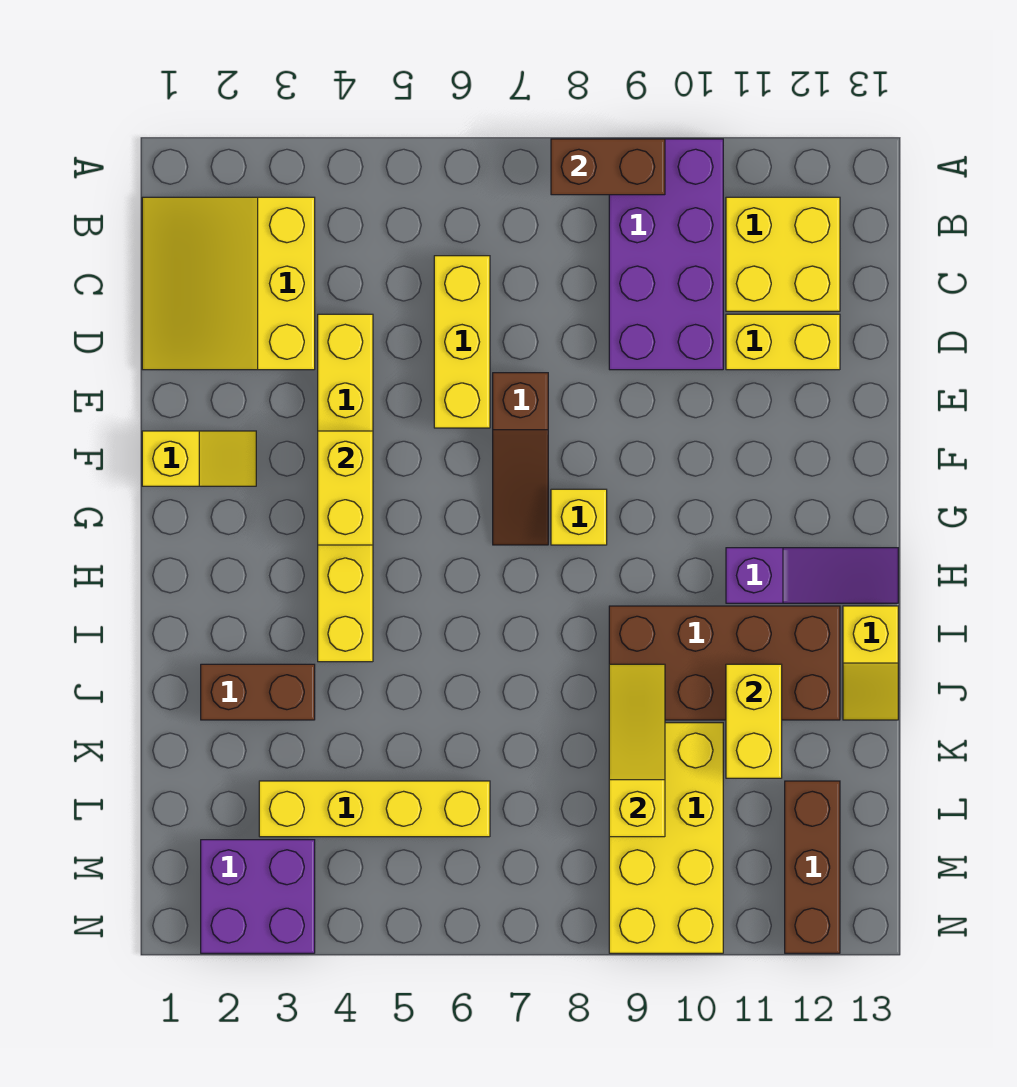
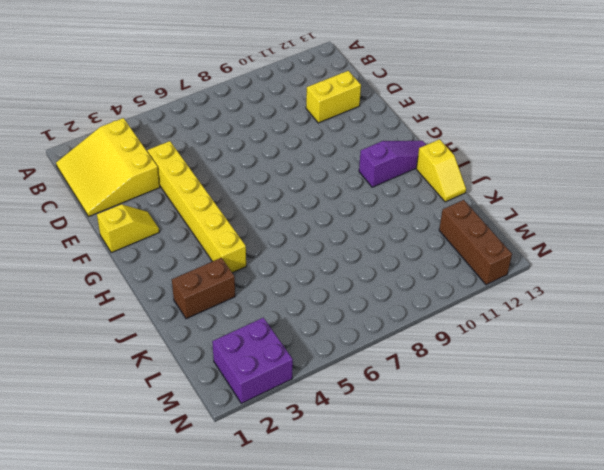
none -> purple 2x4 brick [609,139,723,370]
none -> yellow 2x2 brick [726,197,840,311]
none -> yellow 1x3 brick [434,256,490,428]

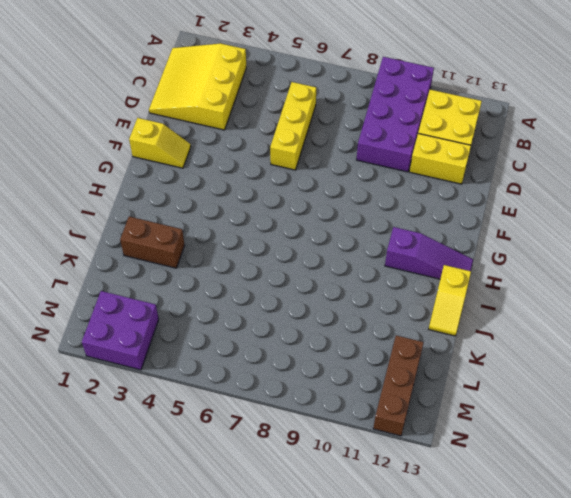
none -> yellow 1x6 brick [318,314,373,662]
none -> brown 1x3 slope [493,373,548,545]
none -> yellow 1x1 brick [551,489,607,545]

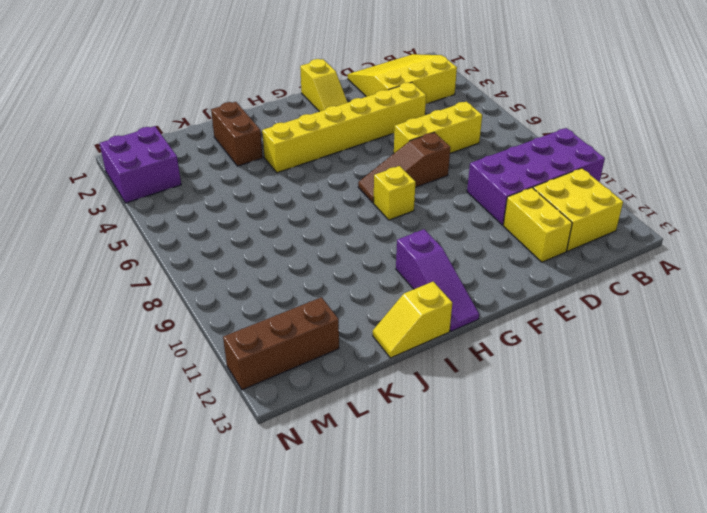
none -> brown 2x4 brick [609,606,840,720]
none -> yellow 2x4 brick [609,723,723,953]
none -> yellow 1x4 brick [259,781,490,837]

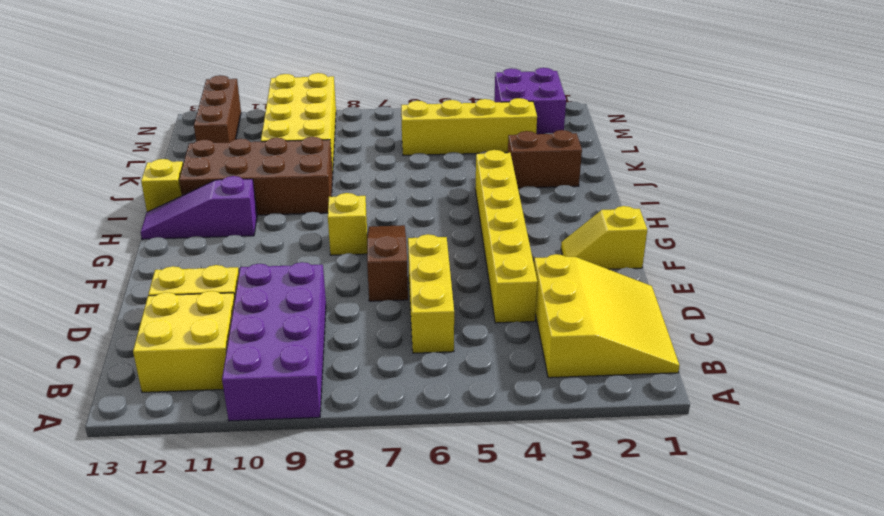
none -> brown 1x2 brick [551,139,665,195]
none -> yellow 1x2 brick [318,431,373,545]
none -> yellow 1x3 slope [609,664,665,837]

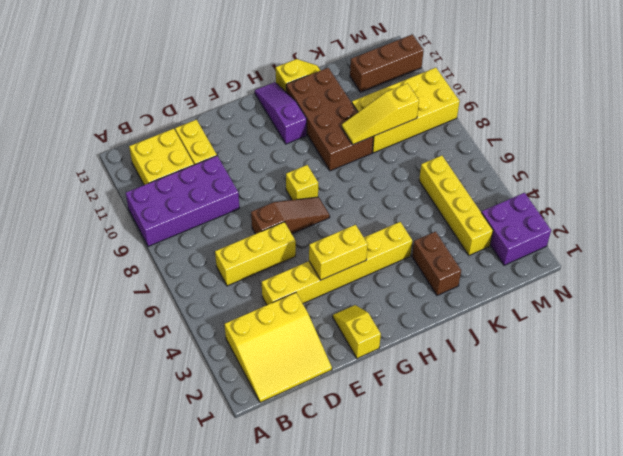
none -> brown 1x2 brick [551,139,665,195]
none -> yellow 1x2 brick [726,664,782,778]

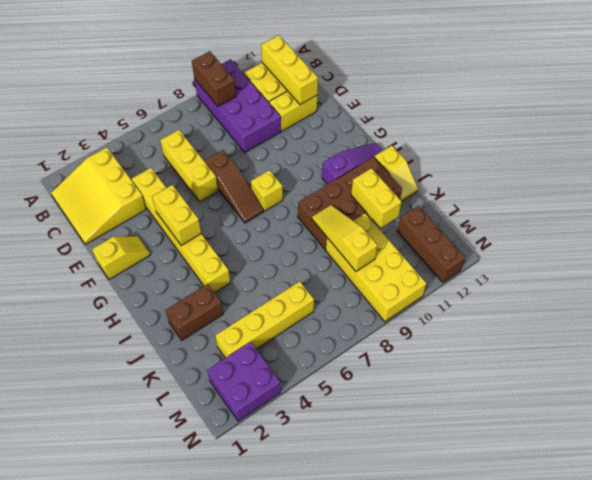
brown 1x2 brick [192,51,236,106] -> brown 1x2 brick turned to [551,139,665,195]
yellow 1x3 brick [261,35,318,104] -> none

